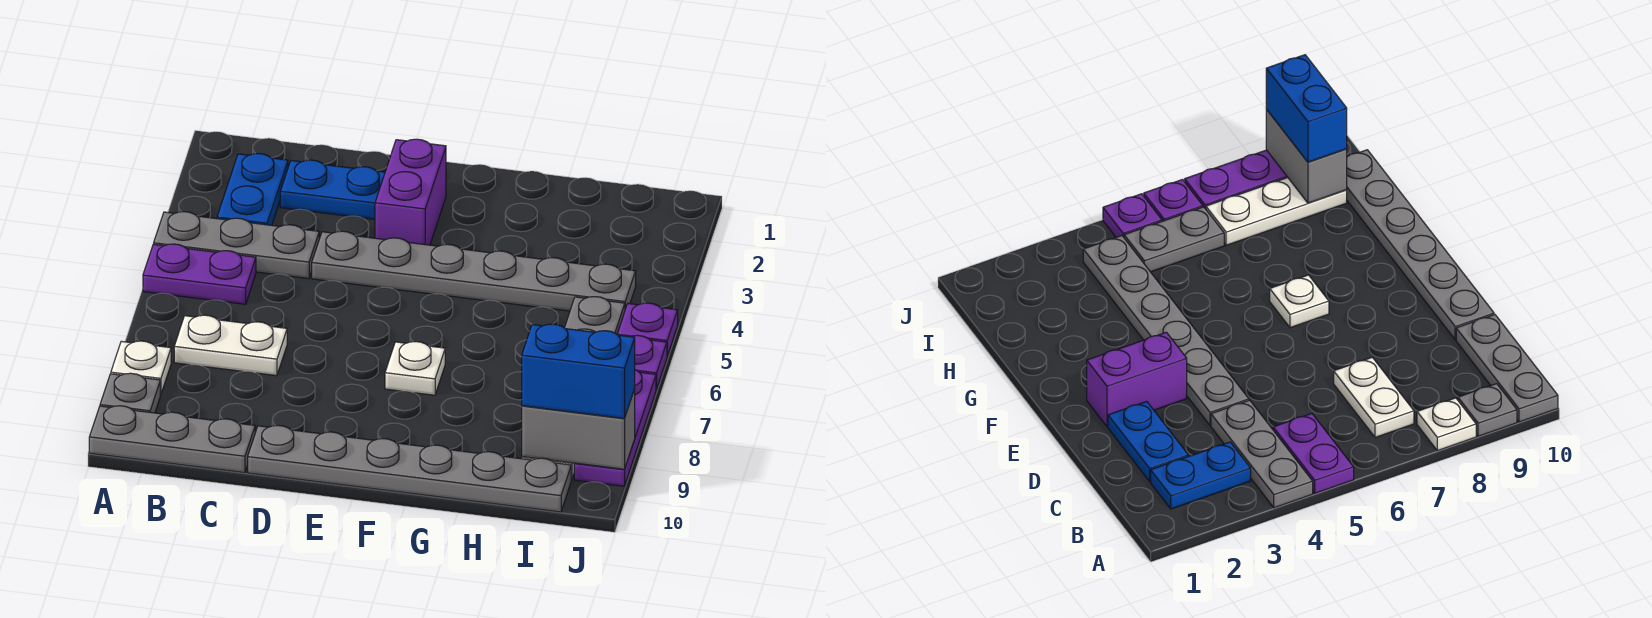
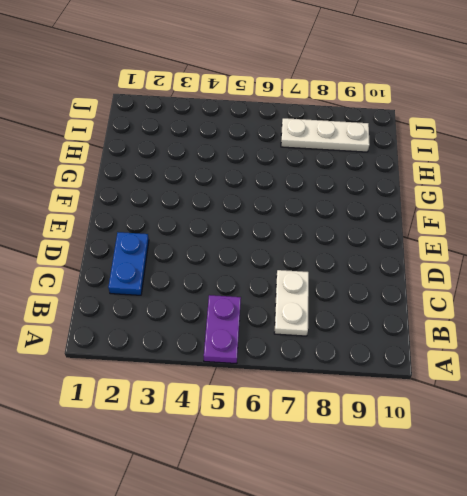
none -> grey 1x3 plate [154,212,319,279]
none -> white 1x1 plate [111,341,171,395]
none -> grey 1x1 plate [100,373,160,413]

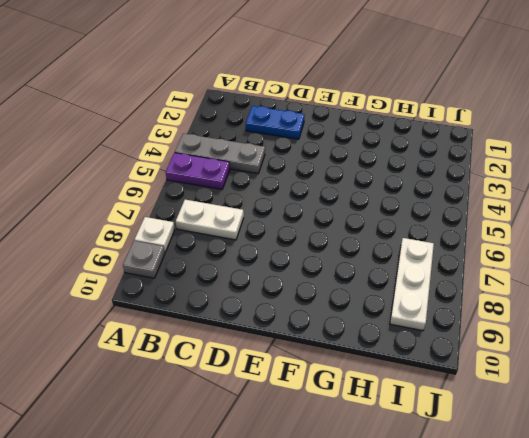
none -> grey 1x3 plate [89,406,255,473]
none -> blue 1x2 plate [217,153,288,225]
none -> grey 1x6 plate [312,231,636,311]

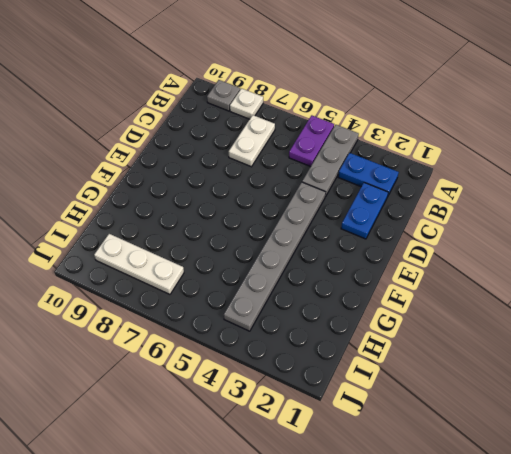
none -> grey 1x3 plate [89,406,255,473]
none -> grey 1x6 plate [248,425,571,512]
none -> purple 1x2 brick [375,139,446,245]

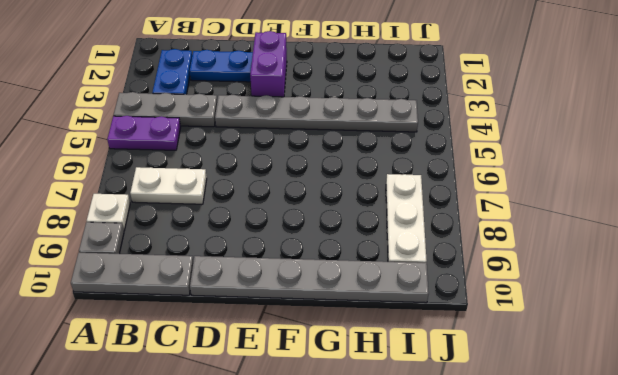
none -> white 1x1 plate [385,342,445,395]
none -> grey 1x2 plate [565,297,625,334]
none -> purple 1x1 plate [617,303,678,356]

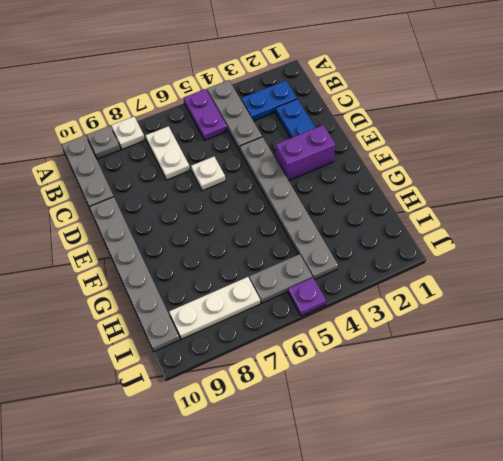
white 1x1 plate [191,157,225,191] -> white 1x1 plate moved to [385,342,445,395]
none -> purple 1x1 plate [630,335,667,389]
none -> purple 1x3 plate [574,370,656,486]
none -> grey 1x2 brick [522,389,635,469]

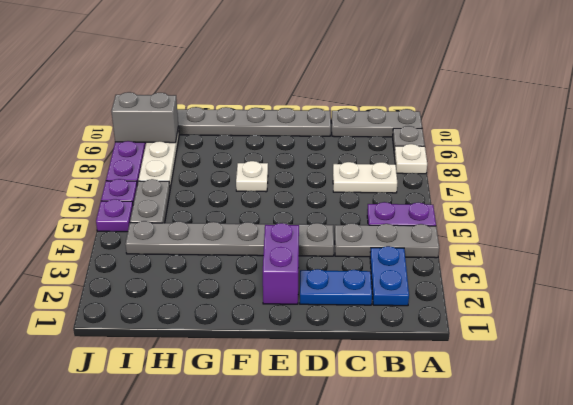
none -> blue 1x2 brick [522,324,635,418]

